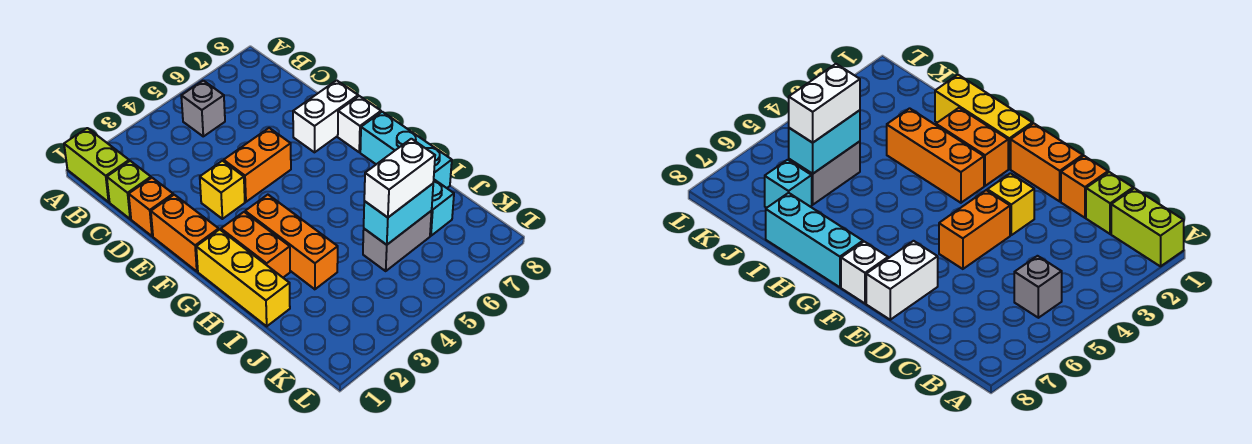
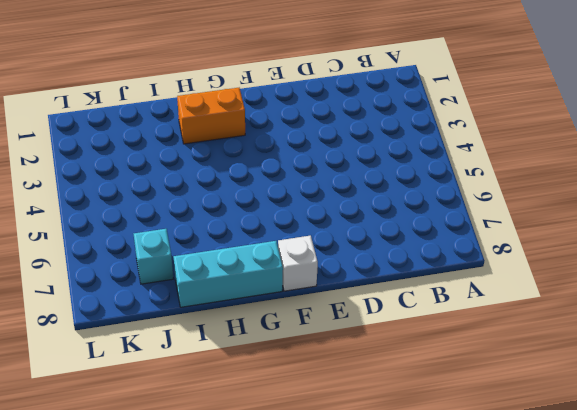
none -> lime 1x2 brick [64,128,129,202]
none -> grey 1x1 brick [181,81,225,136]
none -> lime 1x1 brick [107,161,151,219]

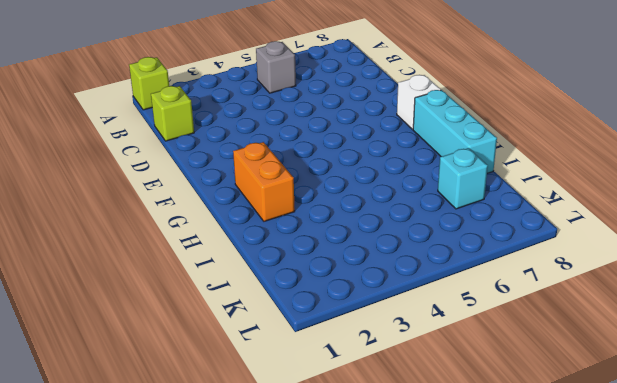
lime 1x1 brick [129,57,169,110] -> lime 1x2 brick [64,128,129,202]
none -> orange 1x1 brick [129,178,173,236]
none -> orange 1x2 brick [151,195,219,271]
none -> yellow 1x1 brick [200,161,245,219]

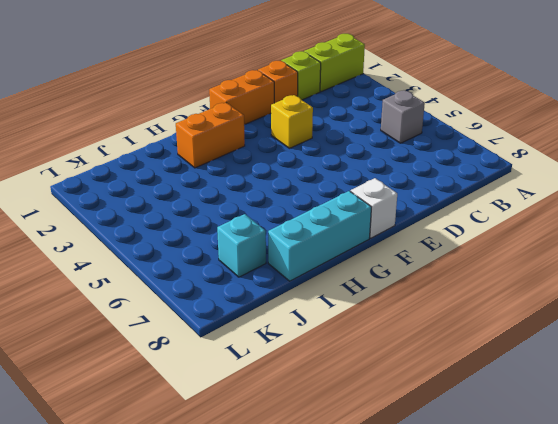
none -> orange 1x2 brick [224,128,291,202]
none -> white 1x2 brick [293,80,358,152]
none -> yellow 1x3 brick [196,229,290,326]

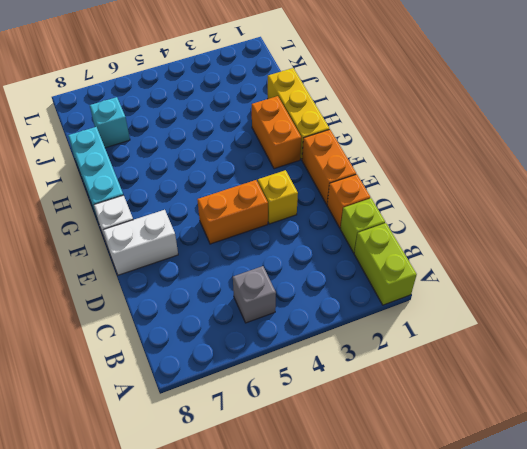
none -> orange 1x3 brick [245,195,338,289]
none -> grey 1x2 brick [363,211,432,271]
none -> cyan 1x2 brick [364,184,433,245]

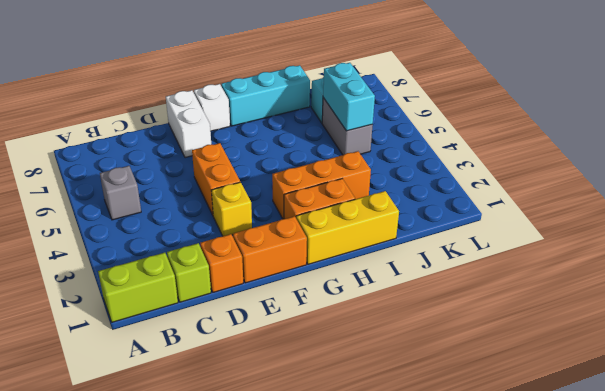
none -> white 1x2 brick [364,139,435,217]

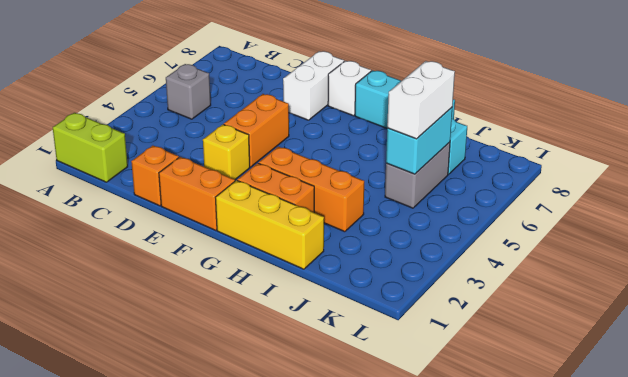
none -> lime 1x1 brick [107,161,151,219]

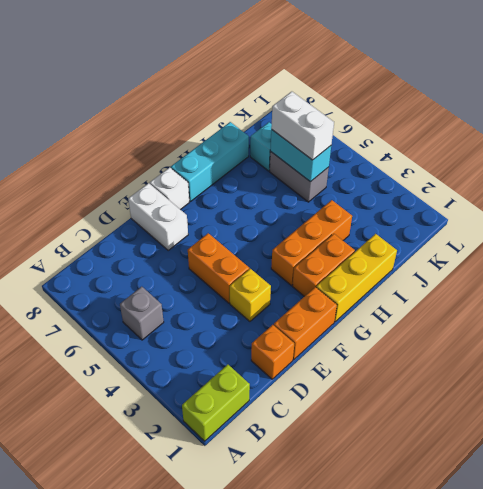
none -> lime 1x1 brick [107,161,151,219]

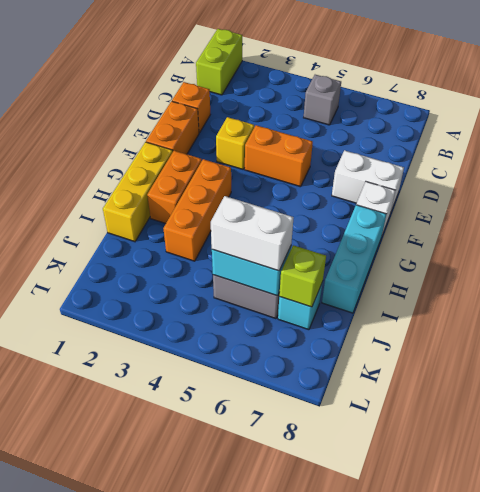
lime 1x1 brick [279,245,326,307] -> lime 1x1 brick moved to [107,161,151,219]

